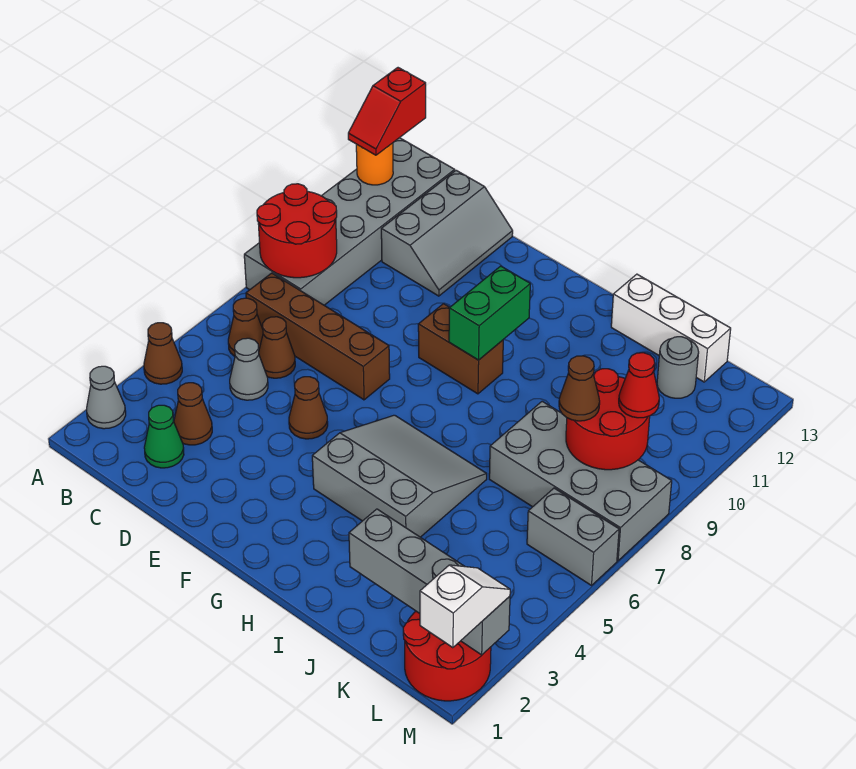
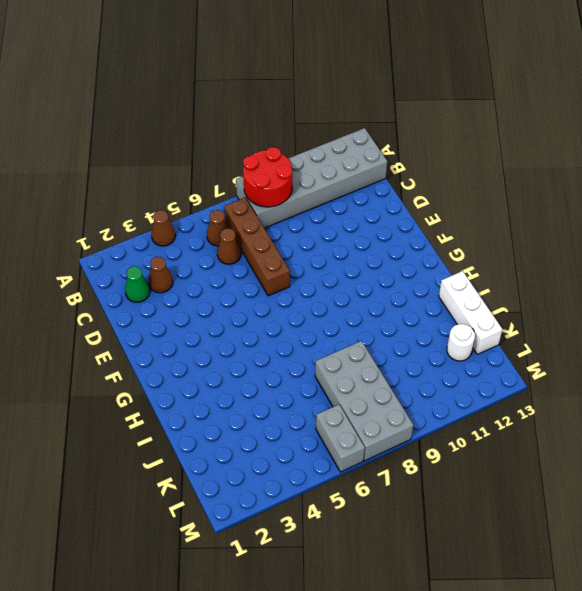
white 1x1 round brick [447,324,475,361] -> grey 1x1 round brick [657,337,699,398]
none -> grey 1x1 cone [87,366,126,429]
none -> grey 1x1 cone [230,338,268,400]
none -> grey 2x3 slope [381,170,513,296]

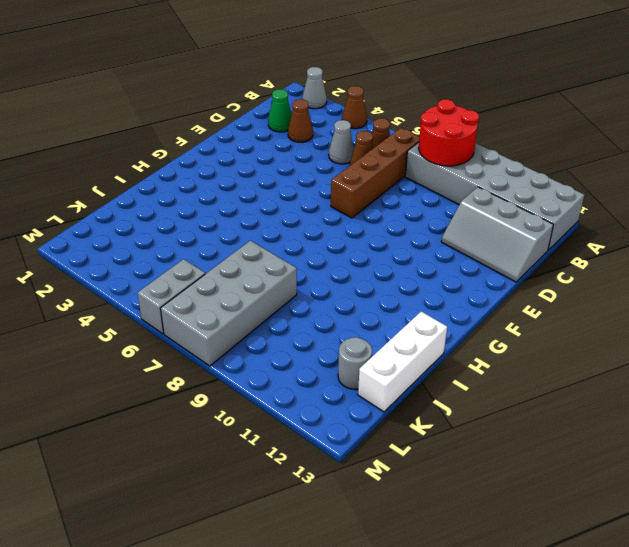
none -> brown 1x1 cone [289,377,328,439]
none -> brown 1x2 brick [418,304,503,394]
none -> grey 3x3 slope [312,415,487,537]

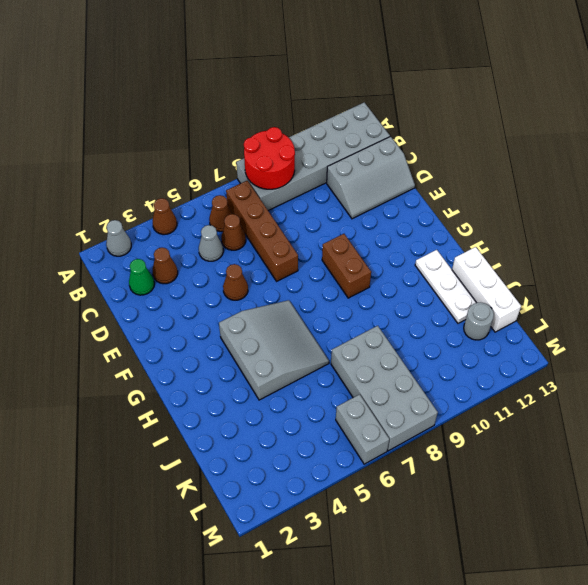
white 1x3 plate [415,250,476,323] -> none
none -> red 2x2 round brick [403,611,491,701]
none -> orange 1x1 round brick [356,143,393,185]
none -> green 1x2 brick [449,266,530,360]

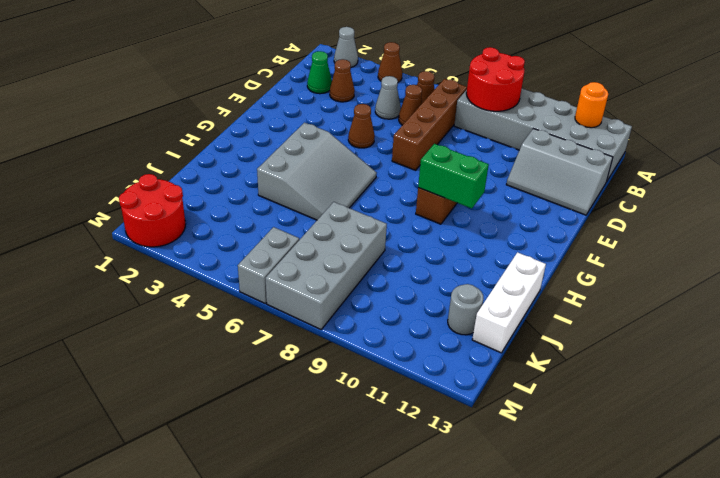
none -> grey 1x4 brick [349,509,510,655]
none -> red 2x2 round brick [566,369,650,470]
none -> red 1x2 slope [348,68,426,155]

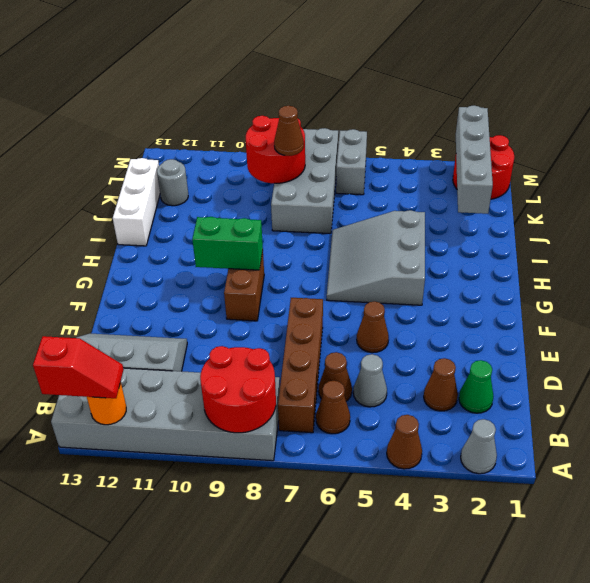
none -> red 1x1 cone [619,353,659,418]
none -> white 1x2 slope [420,565,510,648]

